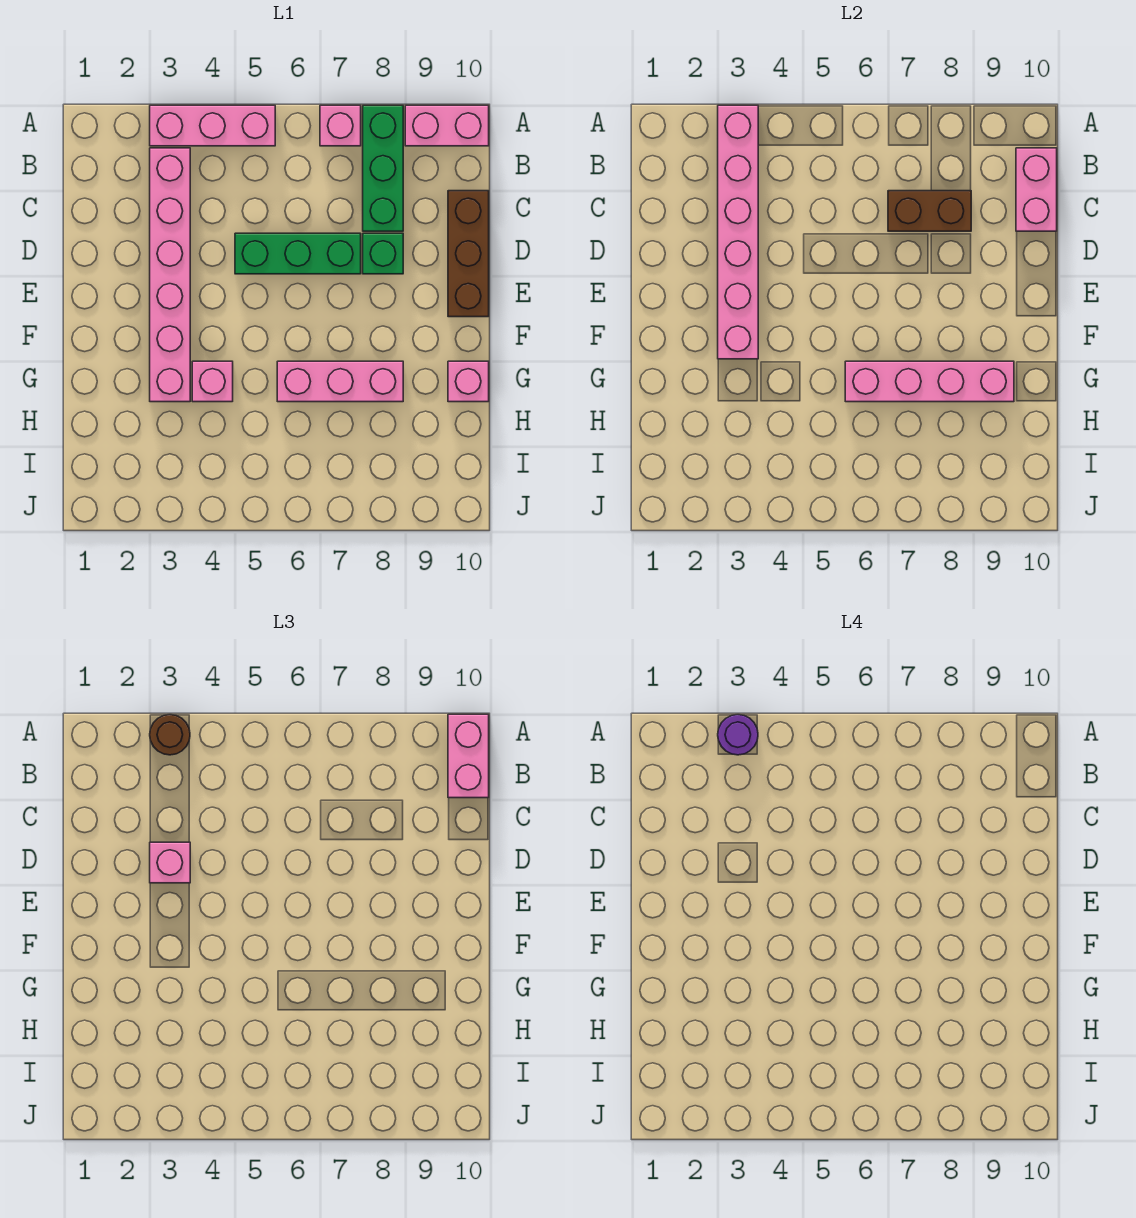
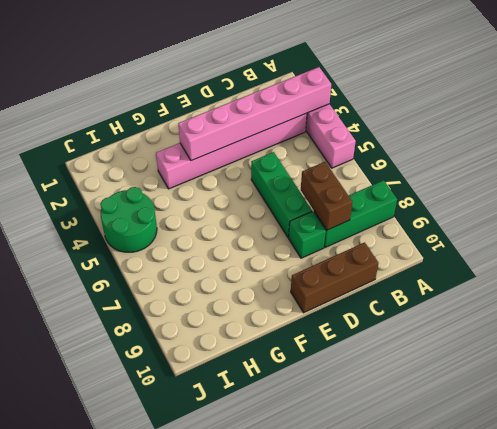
green 2x2 round brick [101,187,157,252] -> none
none -> pink 1x1 brick [320,105,361,146]
none -> pink 1x2 brick [405,105,489,146]
none -> pink 1x1 brick [192,361,233,402]

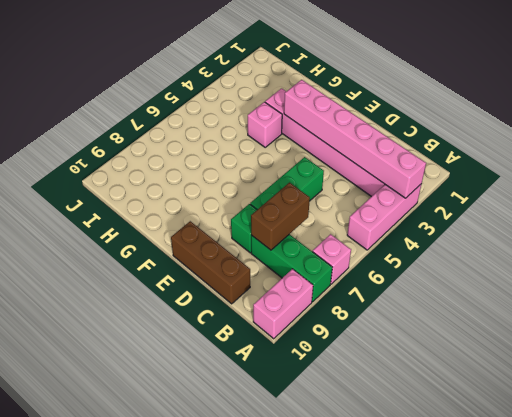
none -> pink 1x3 brick [277,361,403,402]
none -> pink 1x1 brick [448,361,489,402]
none -> pink 1x2 brick [1016,148,1057,231]

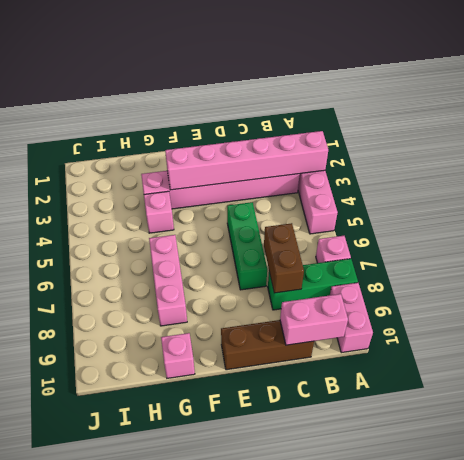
none -> green 1x1 brick [363,233,403,274]
none -> pink 1x4 brick [845,361,1014,402]
none -> brown 1x1 round brick [150,715,190,755]

